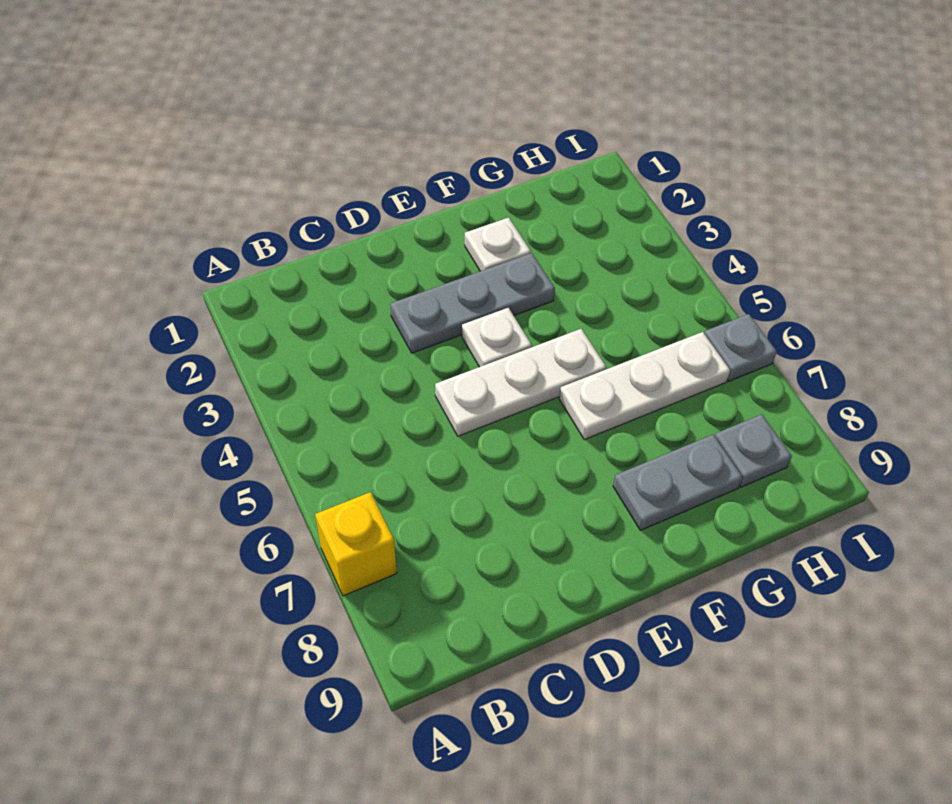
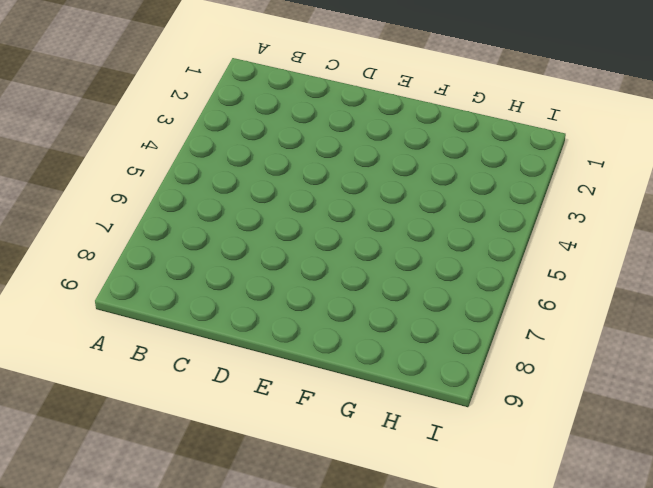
none -> yellow 1x1 brick [315,492,397,596]
none -> grey 1x3 plate [390,253,555,353]

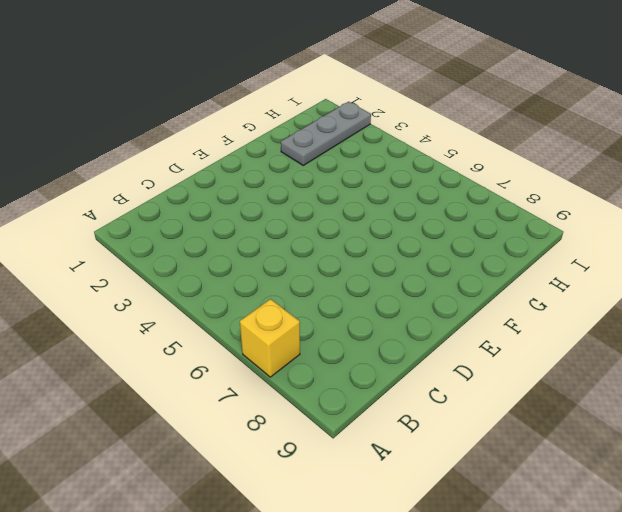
grey 1x3 plate [281,102,371,165] -> grey 1x3 plate moved to [390,253,555,353]
none -> white 1x3 plate [435,329,606,436]
none -> white 1x1 plate [462,308,532,367]

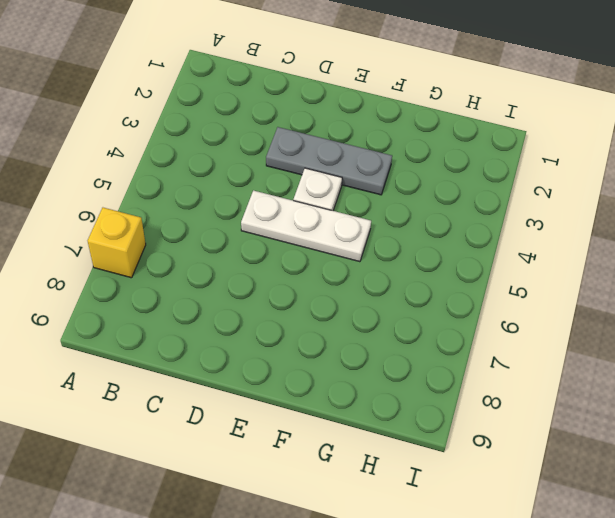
none -> white 1x1 plate [465,218,531,271]
none -> white 1x3 plate [559,332,730,440]

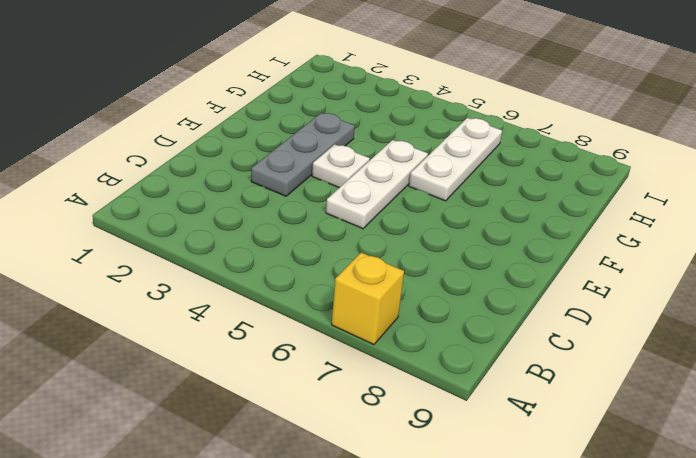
none -> white 1x1 plate [465,218,531,271]
none -> grey 1x2 plate [613,434,743,530]

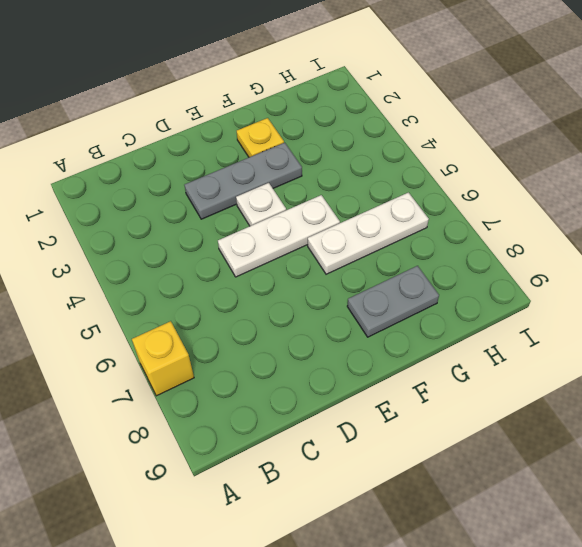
yellow 1x1 plate [237,118,284,157] -> white 1x1 plate [465,218,531,271]
none -> grey 1x1 plate [715,414,792,487]
none -> grey 1x1 plate [704,314,777,381]

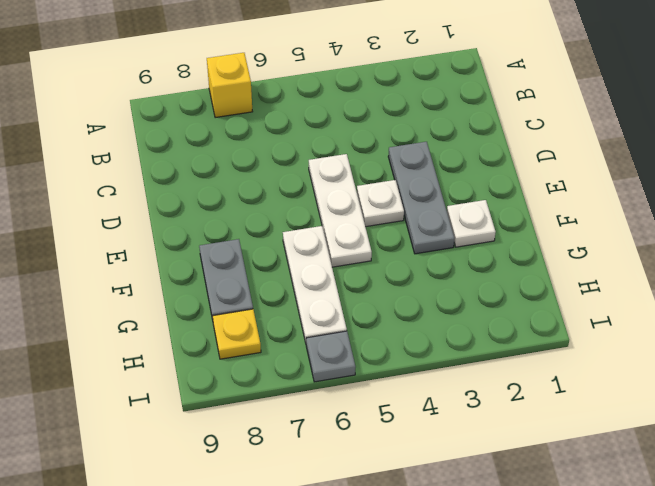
yellow 1x1 plate [213,309,261,359] -> grey 1x1 plate [715,414,792,487]

